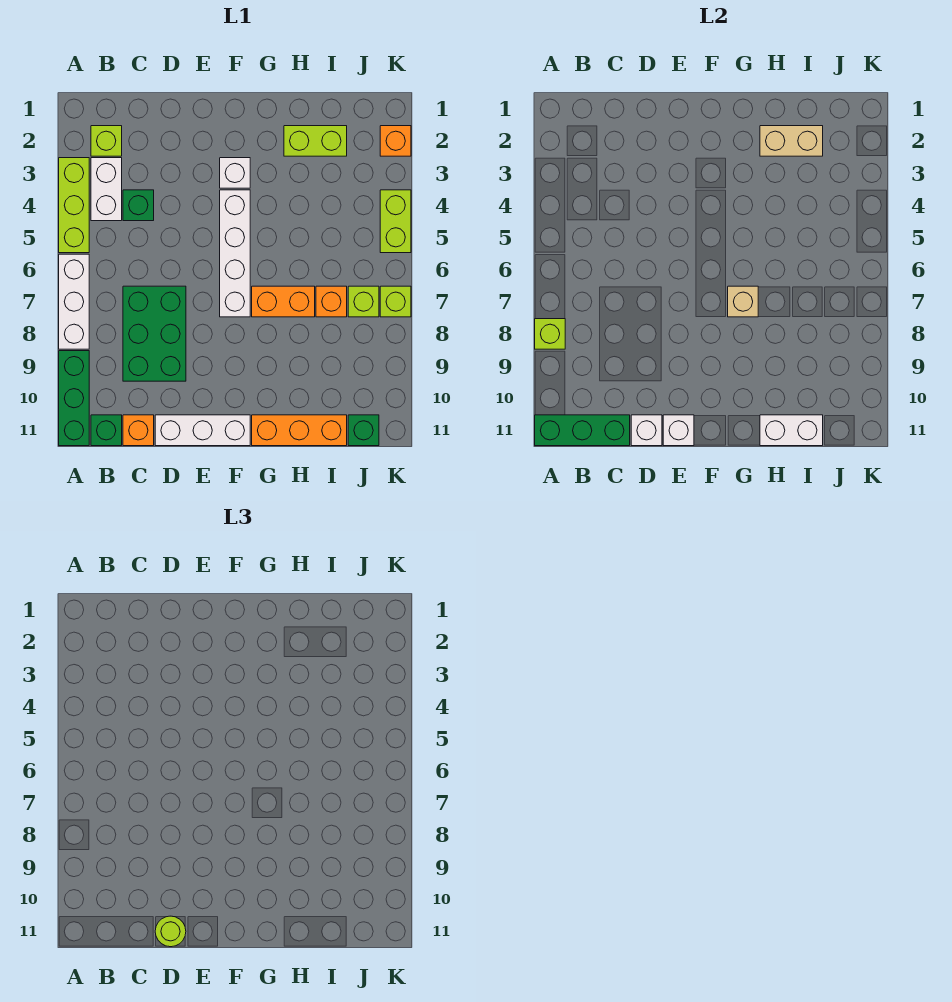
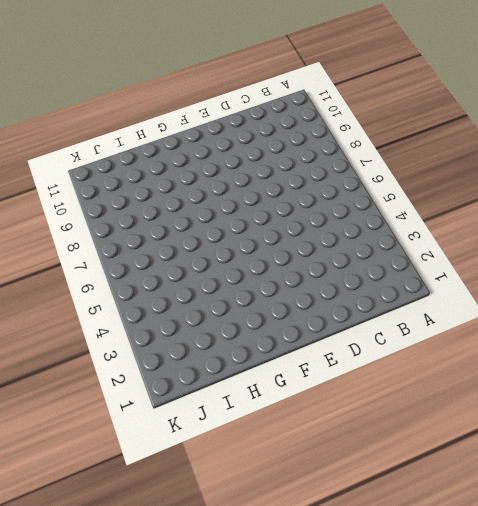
none -> lime 1x3 brick [59,158,89,253]
none -> white 1x3 brick [59,254,89,349]
none -> green 1x3 brick [59,351,89,446]

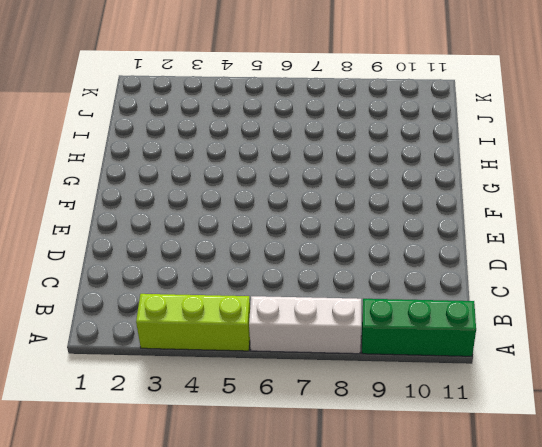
none -> lime 1x1 brick [91,126,122,156]
none -> white 1x2 brick [91,158,122,221]
none -> green 1x1 brick [91,415,122,446]

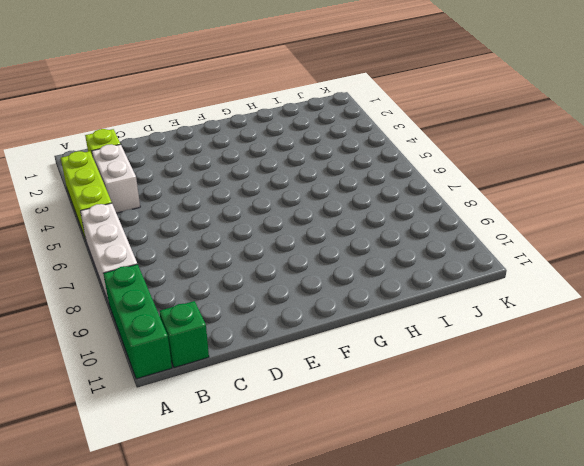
none -> green 1x1 brick [123,190,154,221]
none -> green 2x3 brick [123,286,186,381]
none -> orange 1x1 brick [123,415,154,446]

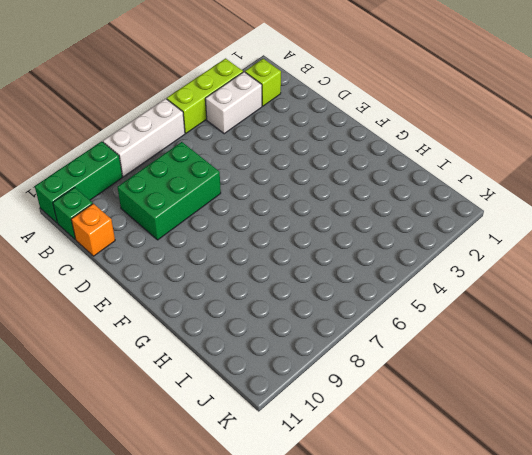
none -> green 1x1 brick [123,190,154,221]
none -> white 1x3 brick [155,415,250,446]
none -> white 1x1 brick [220,158,250,188]

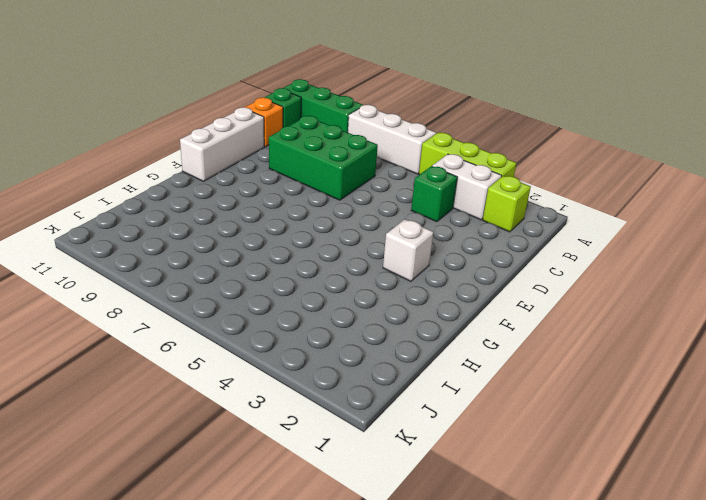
none -> white 1x4 brick [220,190,250,317]
none -> orange 1x2 brick [252,286,315,317]
none -> orange 1x3 brick [252,415,347,446]

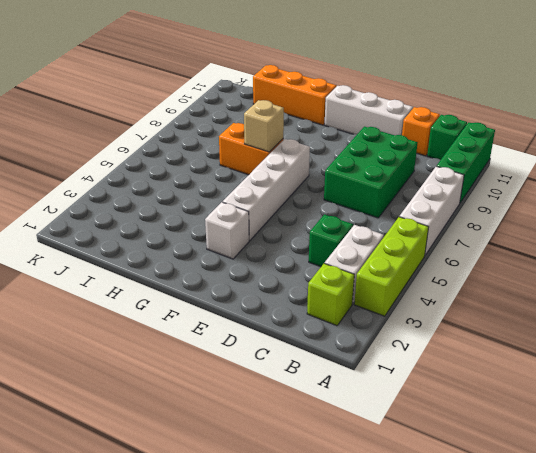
none -> lime 1x2 brick [284,126,347,156]
none -> orange 1x1 brick [316,286,347,317]
none -> lime 1x1 brick [348,286,379,317]

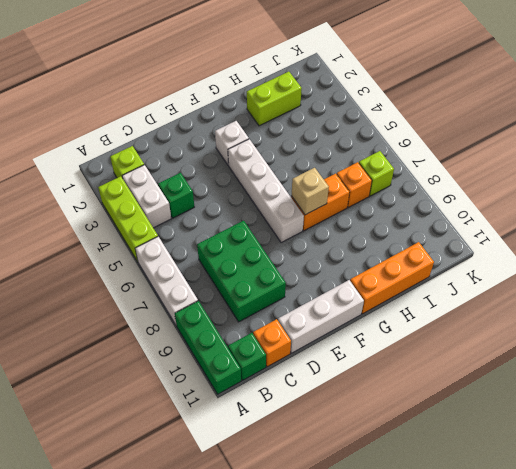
none -> green 1x1 brick [348,415,379,446]
none -> orange 1x1 brick [380,126,411,156]
none -> lime 1x2 brick [380,190,411,253]

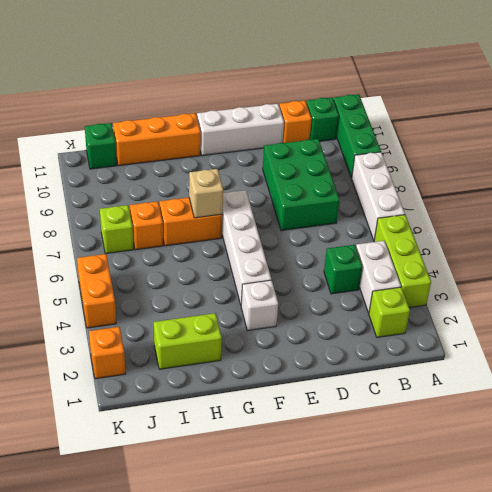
orange 1x2 brick [77,254,116,328] -> lime 1x2 brick [380,190,411,253]
none -> lime 1x1 brick [380,286,411,317]
none -> lime 1x1 brick [535,319,565,349]
none -> green 1x3 brick [535,415,630,446]

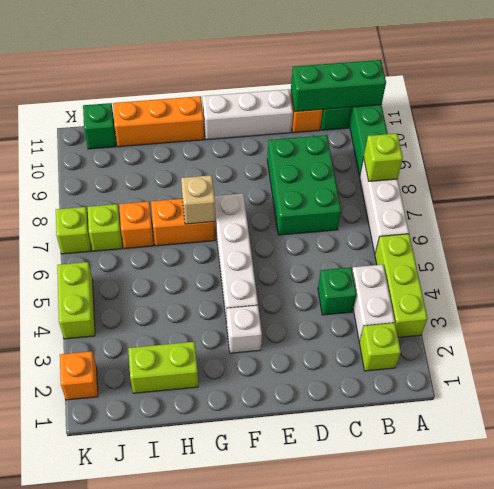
none -> white 1x1 brick [631,415,662,446]
none -> white 1x1 brick [663,415,694,446]
none -> tan 1x2 brick [760,126,823,156]

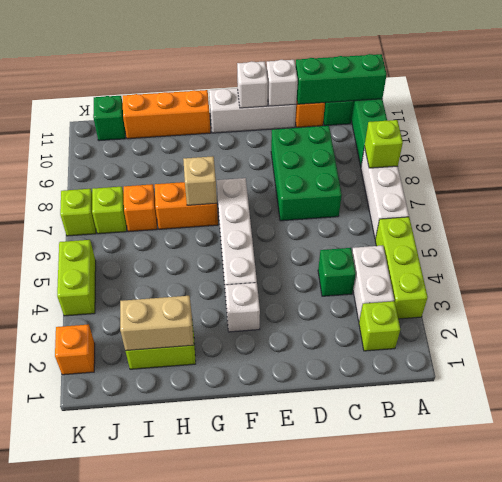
none -> white 1x2 brick [760,415,823,446]
none -> lime 1x1 round brick [155,916,186,947]

